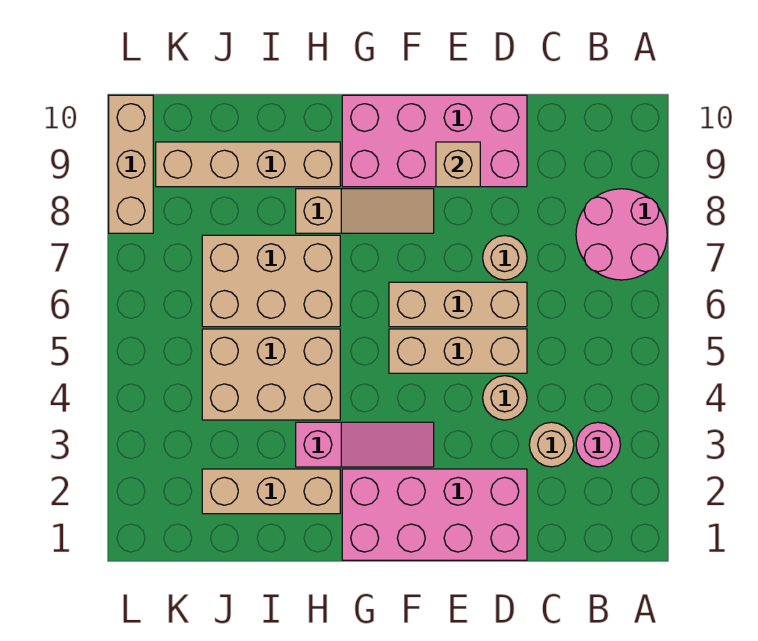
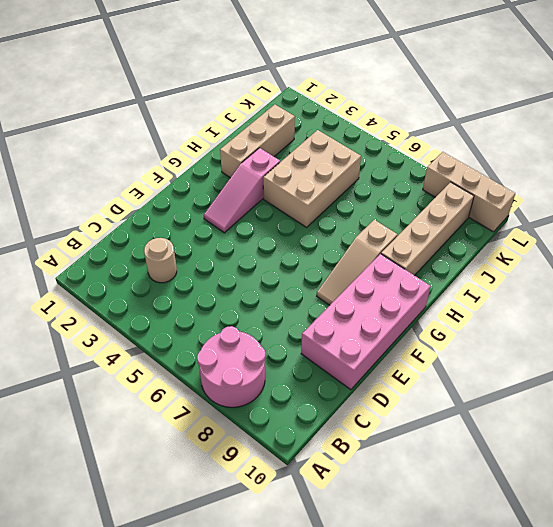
none -> pink 1x1 round brick [576,422,621,467]
none -> pink 2x4 brick [342,469,527,560]
none -> tan 1x1 round brick [483,376,527,420]

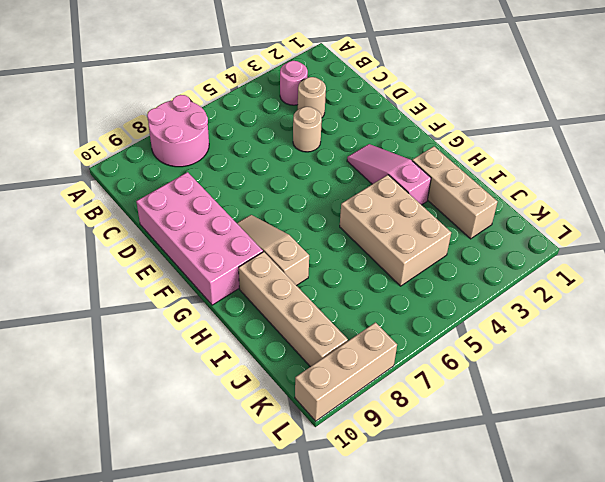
none -> pink 2x4 brick [342,469,527,560]
none -> tan 1x3 brick [389,329,527,373]
none -> tan 1x3 brick [389,282,527,327]

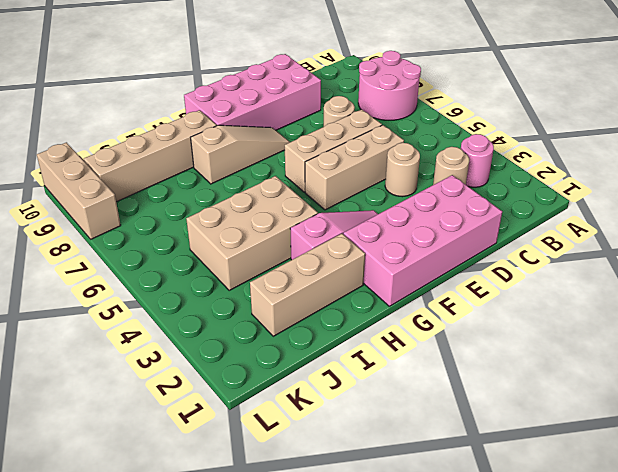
none -> tan 2x3 brick [202,235,340,327]
none -> tan 1x1 brick [436,142,480,187]

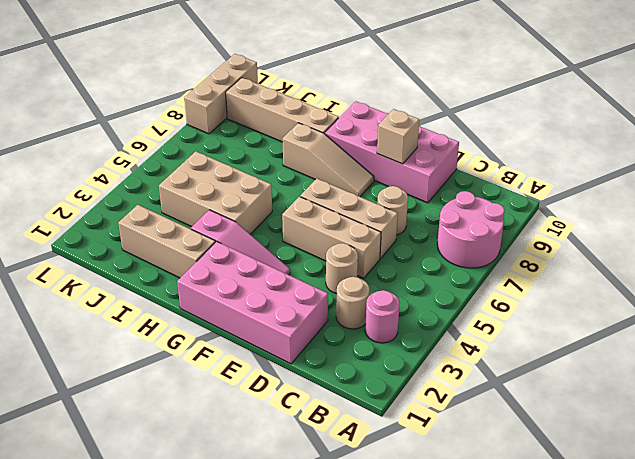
none -> tan 2x3 brick [202,235,340,327]

